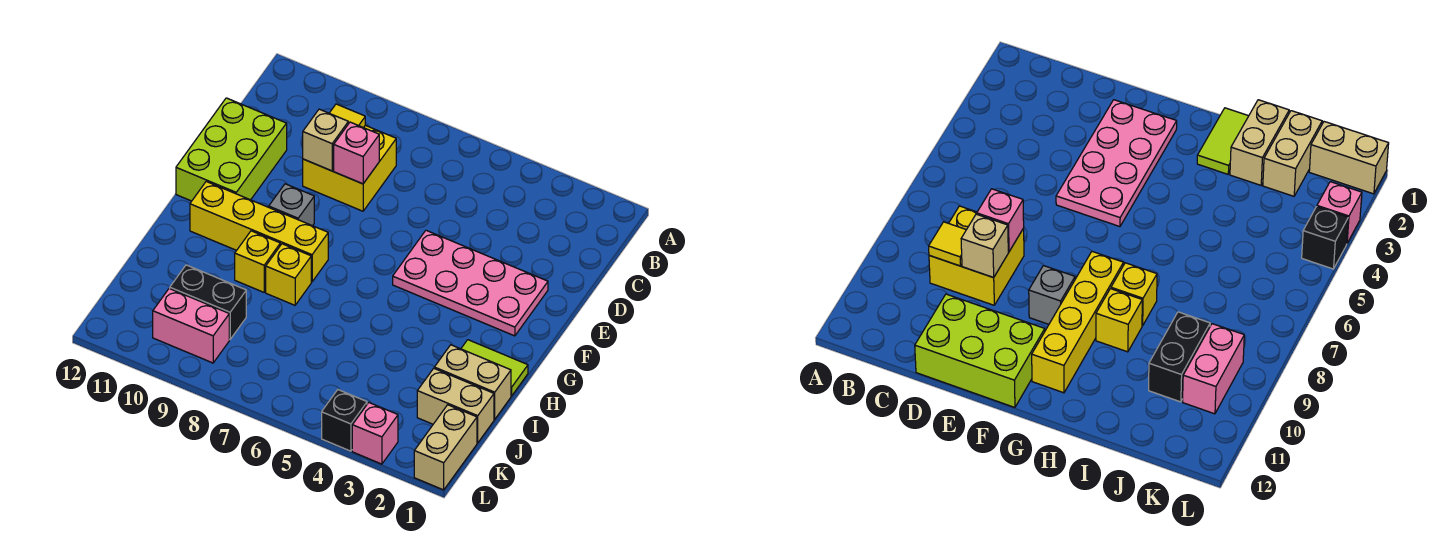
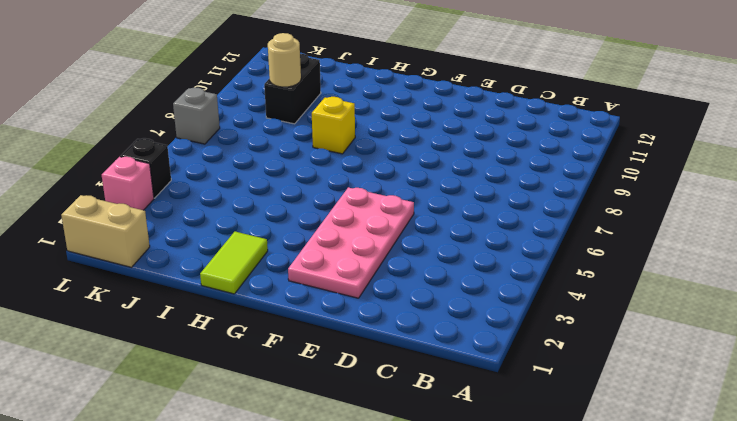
tan 1x1 round brick [268,33,301,87] -> none
grey 1x1 brick [173,88,220,144] -> grey 1x1 brick moved to [269,184,314,226]
none -> yellow 2x2 brick [303,125,396,211]
none -> lime 2x3 brick [176,98,287,201]
none -> yellow 1x4 brick [190,182,328,282]

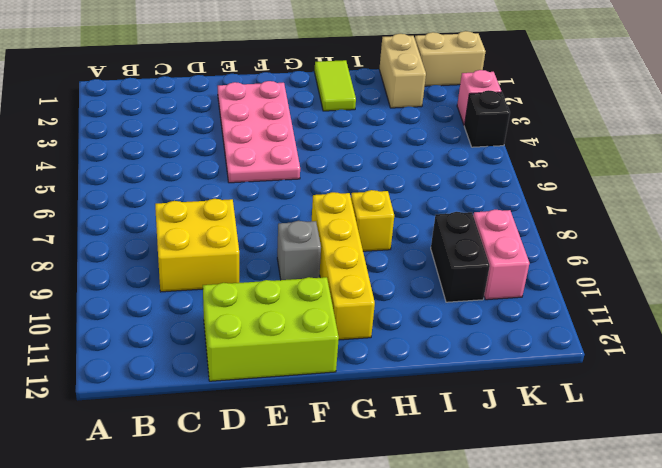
none -> yellow 1x1 brick [235,231,280,292]
none -> tan 1x2 brick [434,345,511,419]
none -> yellow 1x1 tile [330,104,365,128]

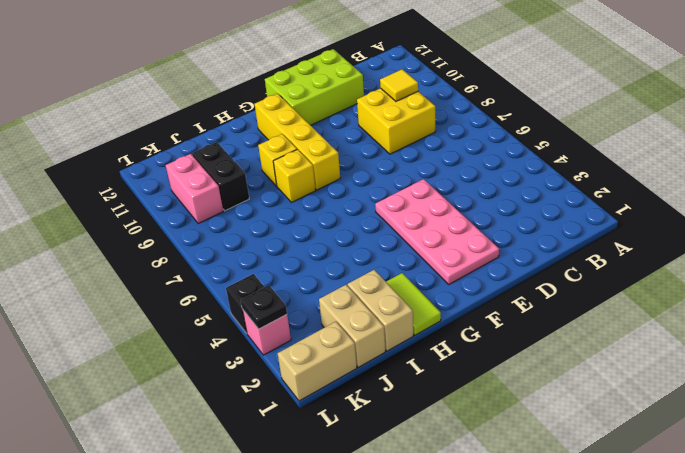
black 1x1 plate [241,285,287,329] -> none
none -> grey 1x1 brick [269,184,314,226]
none -> pink 1x1 brick [334,122,379,184]
none -> tan 1x1 brick [303,109,348,171]

